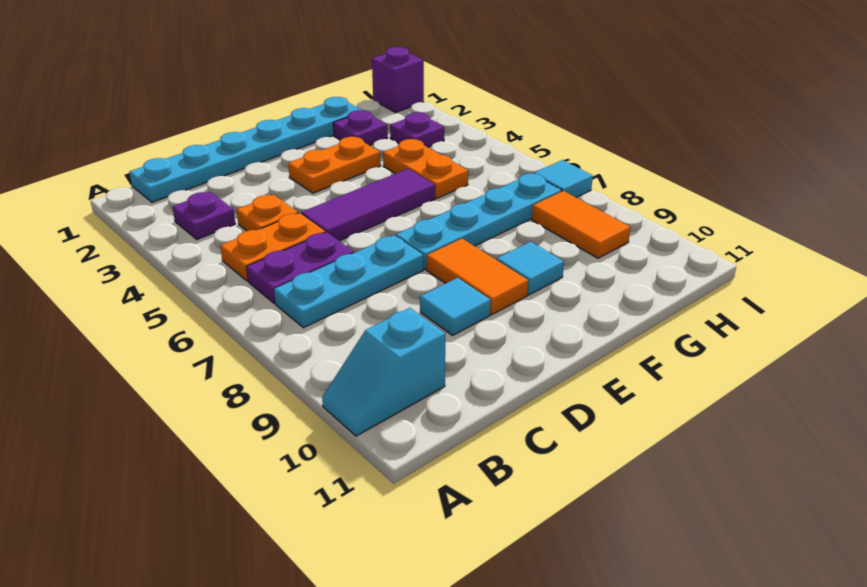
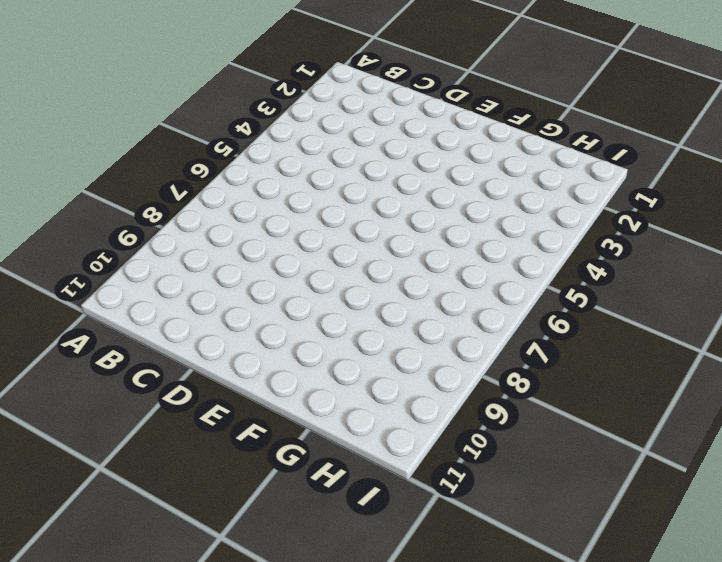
none -> cyan 1x2 slope [322,308,445,436]
none -> cyan 1x6 plate [129,97,361,202]
none -> purple 1x1 plate [172,192,235,239]

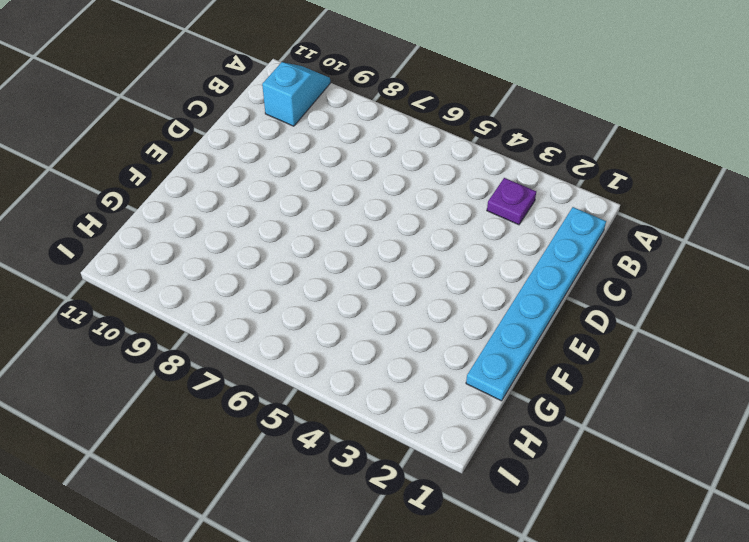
none -> orange 1x2 plate [220,213,325,281]
none -> purple 1x2 plate [246,232,354,304]
none -> cyan 1x3 plate [274,235,423,328]

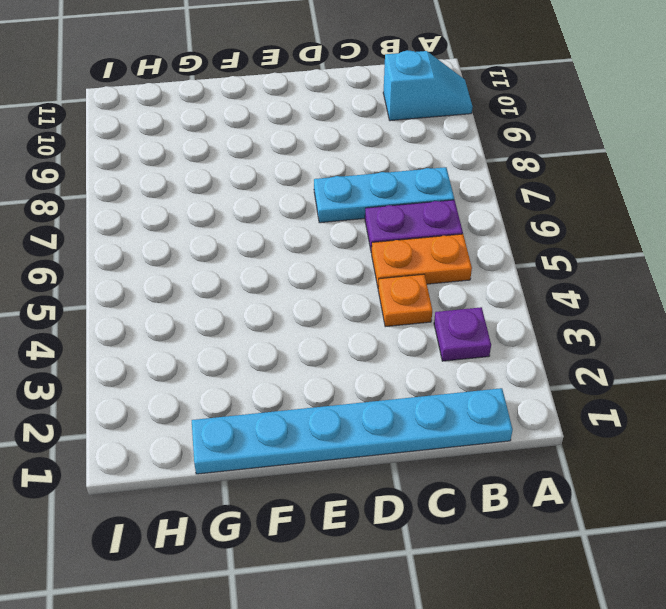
none -> purple 1x3 tile [301,169,435,241]
none -> cyan 1x1 tile [420,278,491,335]
none -> orange 1x2 plate [288,137,381,193]

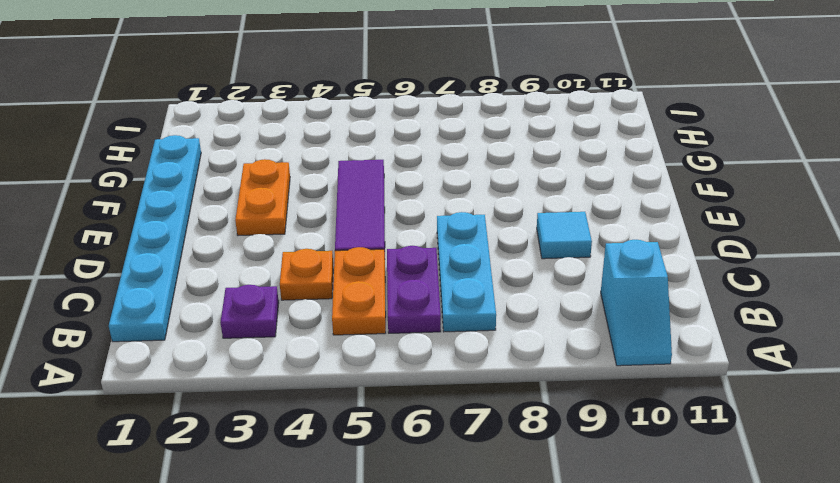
none -> cyan 1x4 plate [396,174,562,269]
none -> orange 1x2 tile [427,239,528,315]
none -> cyan 1x1 tile [497,242,564,295]

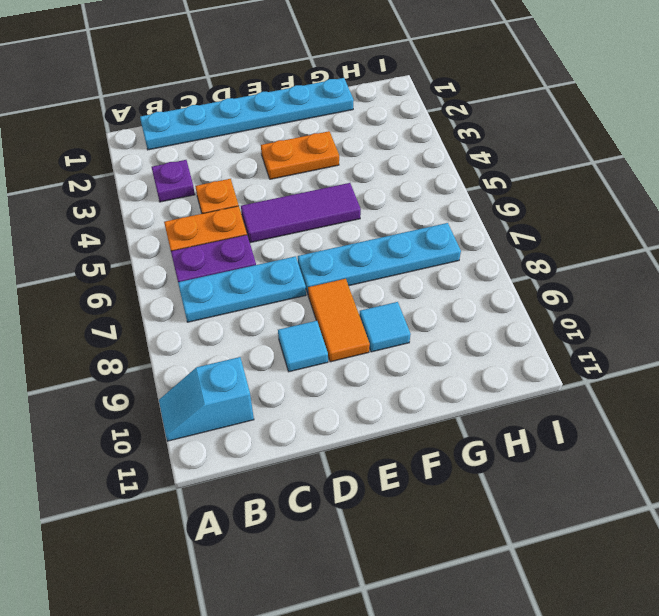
none -> purple 1x1 plate [333,110,388,146]
none -> orange 1x2 plate [383,139,468,198]
none -> purple 1x1 plate [390,112,444,147]

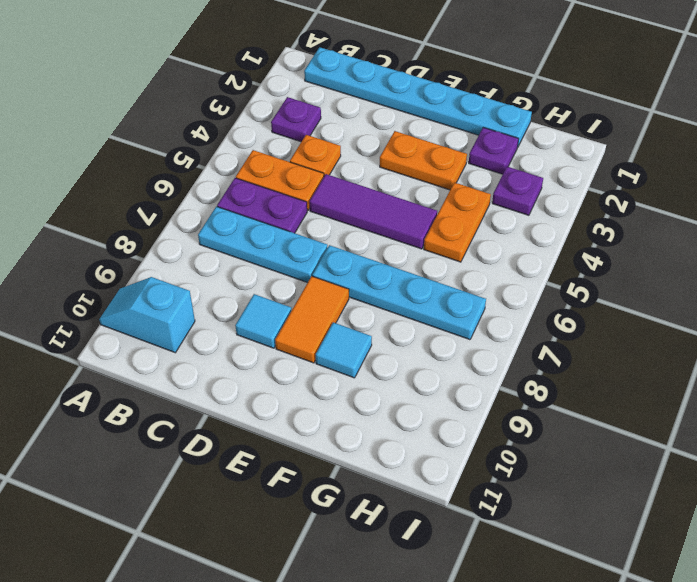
none -> orange 1x2 tile [532,191,631,258]
none -> purple 1x1 brick [372,47,424,112]
none -> cyan 1x1 tile [533,160,593,197]

